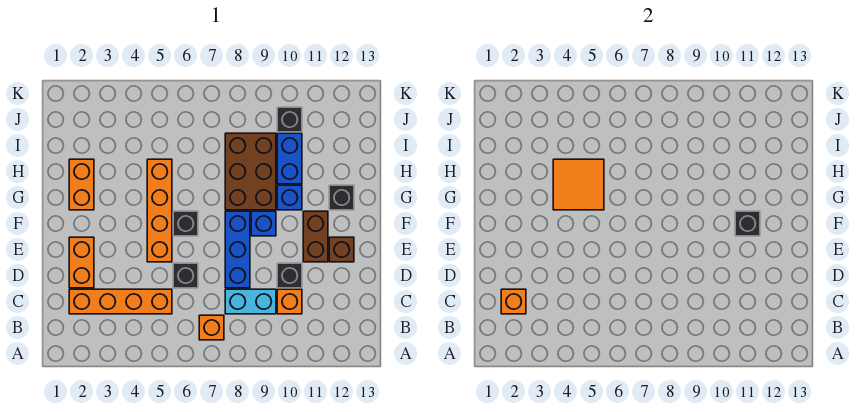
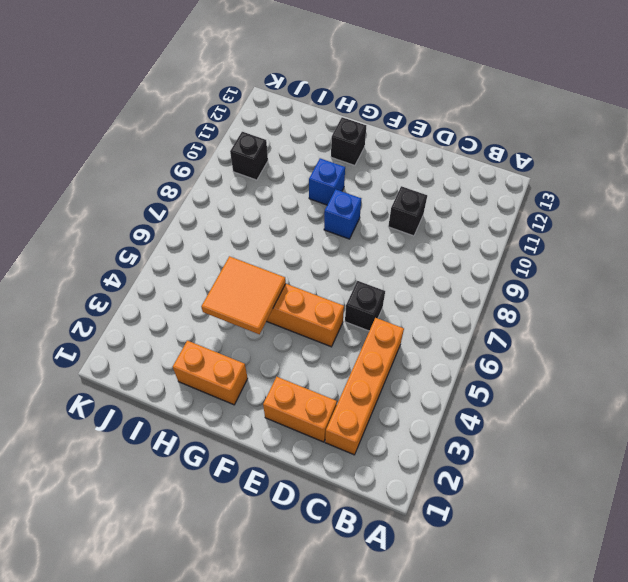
none -> orange 1x1 brick [199,315,224,340]
none -> cyan 1x2 brick [225,289,276,314]
none -> orange 1x1 brick [277,289,302,314]

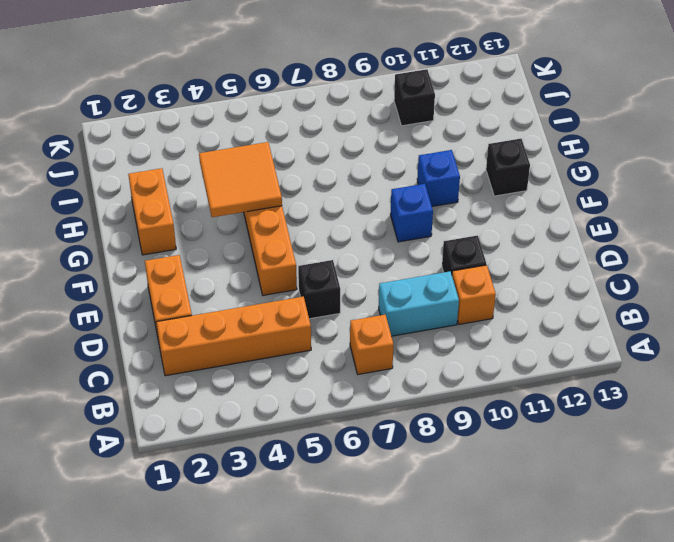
none -> blue 1x3 brick [225,211,250,288]
none -> brown 1x2 brick [303,211,328,262]
none -> brown 1x1 brick [329,237,354,262]

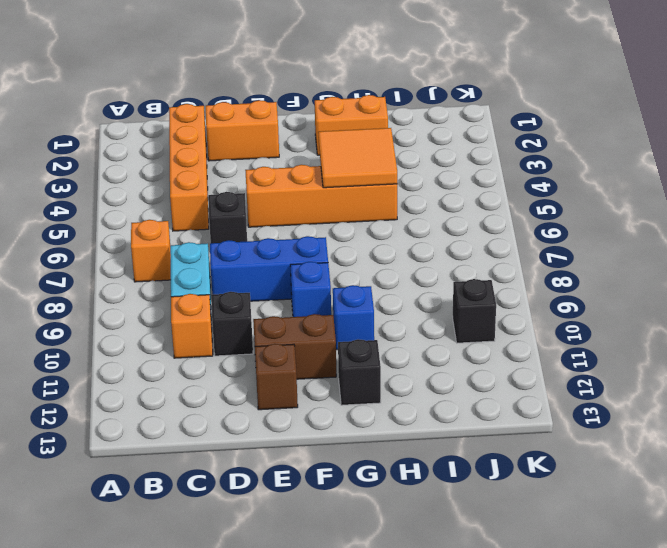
none -> black 1x1 brick [173,211,198,236]
none -> brown 2x3 brick [225,133,276,210]
none -> blue 1x2 brick [277,133,302,184]

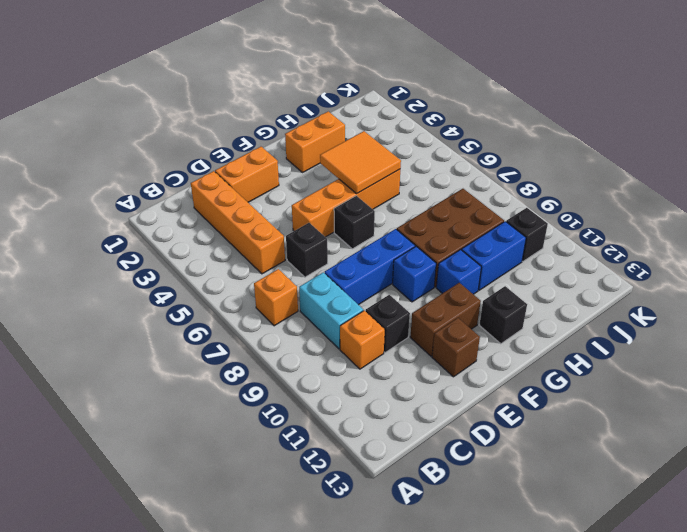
none -> orange 1x1 brick [501,289,526,314]
none -> black 1x1 brick [735,211,760,236]

